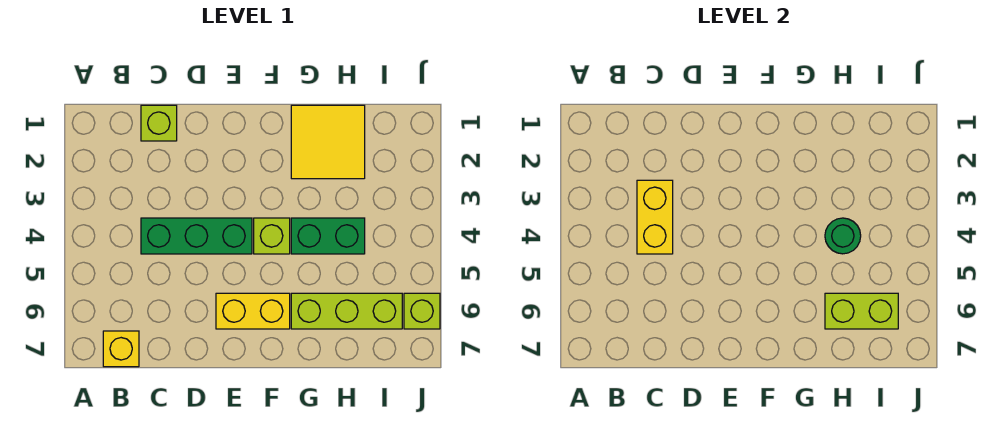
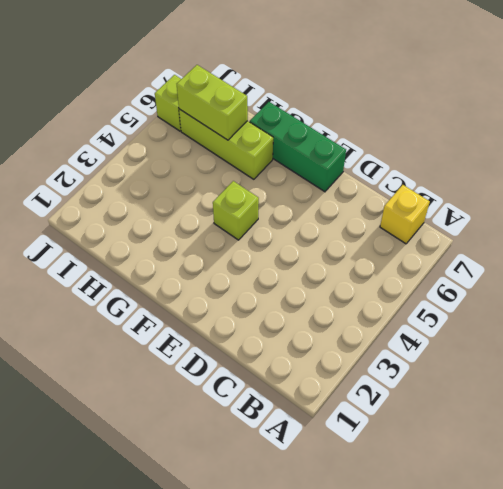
green 1x3 brick [250,102,346,192] -> green 1x3 brick moved to [141,218,252,254]
none -> lime 1x1 brick [141,105,177,141]
none -> yellow 1x2 brick [216,293,290,329]
none -> yellow 2x2 tile [291,105,365,179]

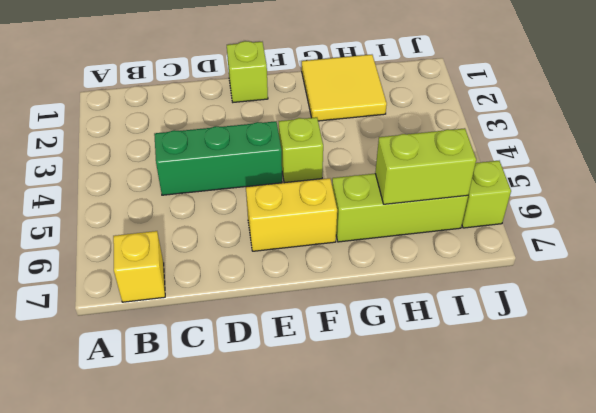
lime 1x1 brick [227,41,268,102] -> lime 1x1 brick moved to [141,105,177,141]
none -> green 1x2 brick [291,218,365,254]
none -> yellow 1x2 brick [637,180,673,254]
none -> green 1x1 round brick [825,218,861,254]

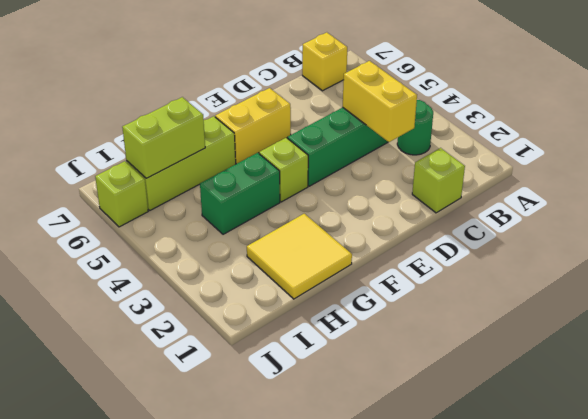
green 1x1 round brick [397,100,433,155] -> green 1x1 round brick moved to [825,218,861,254]

